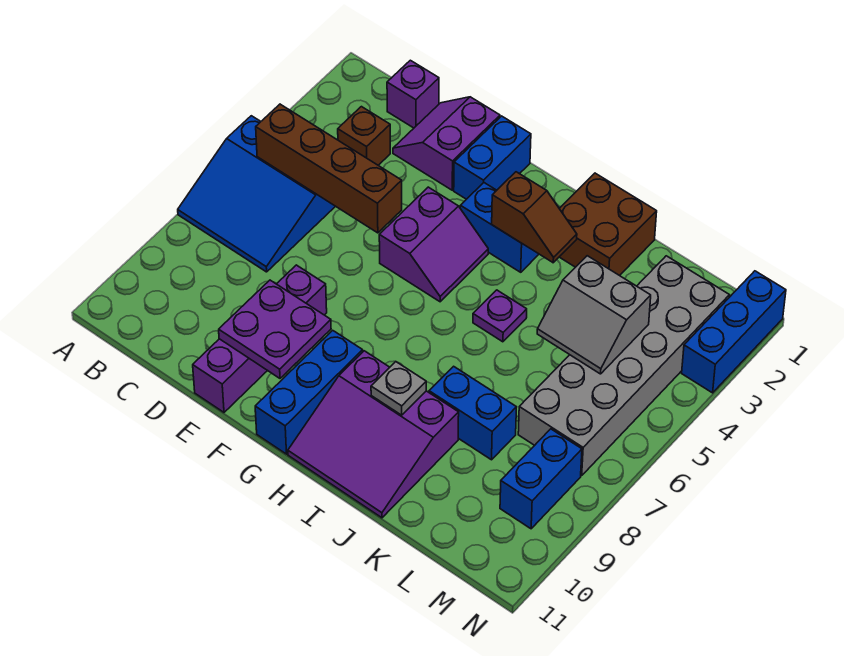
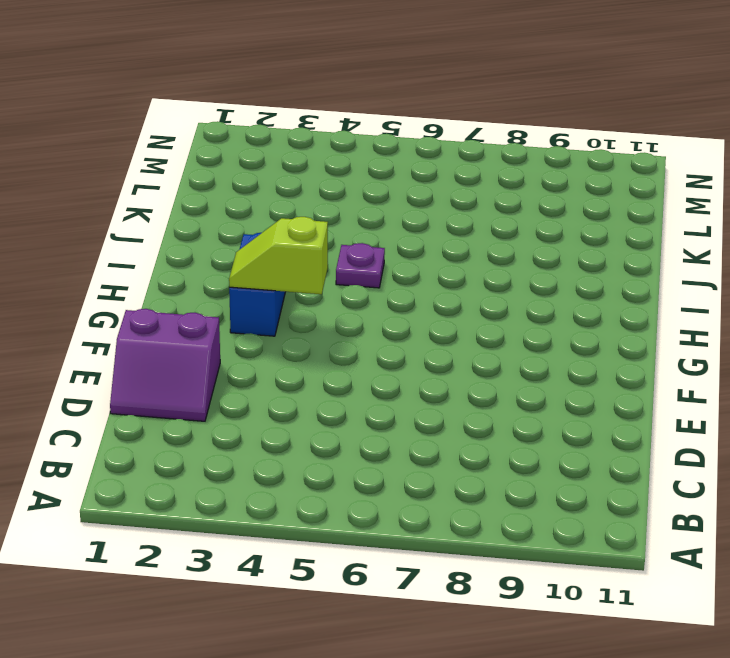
lime 1x2 slope [229,217,328,294] -> none
none -> blue 3x3 slope [178,116,335,272]
none -> purple 1x1 brick [387,60,439,128]
none -> brown 1x1 brick [338,107,390,165]

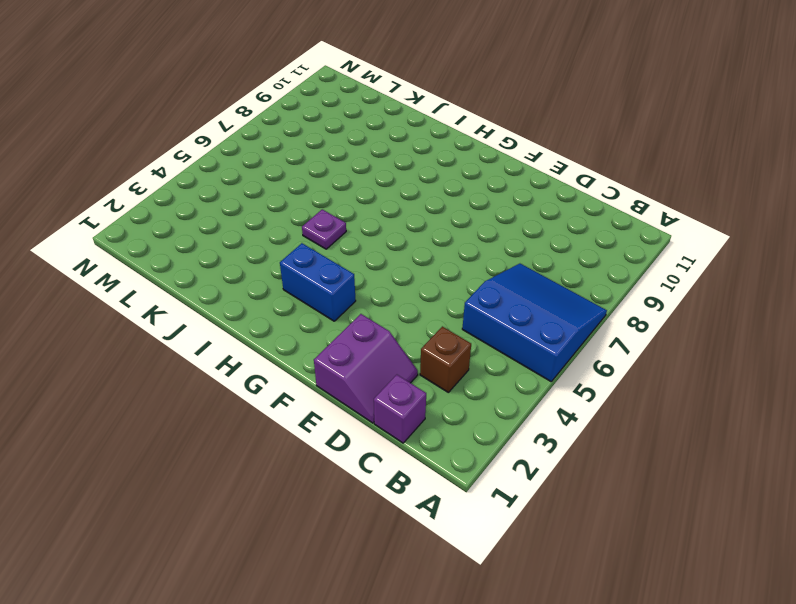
none -> purple 1x4 brick [193,265,327,412]
none -> blue 1x2 brick [454,116,531,199]
none -> purple 2x2 slope [379,187,488,302]

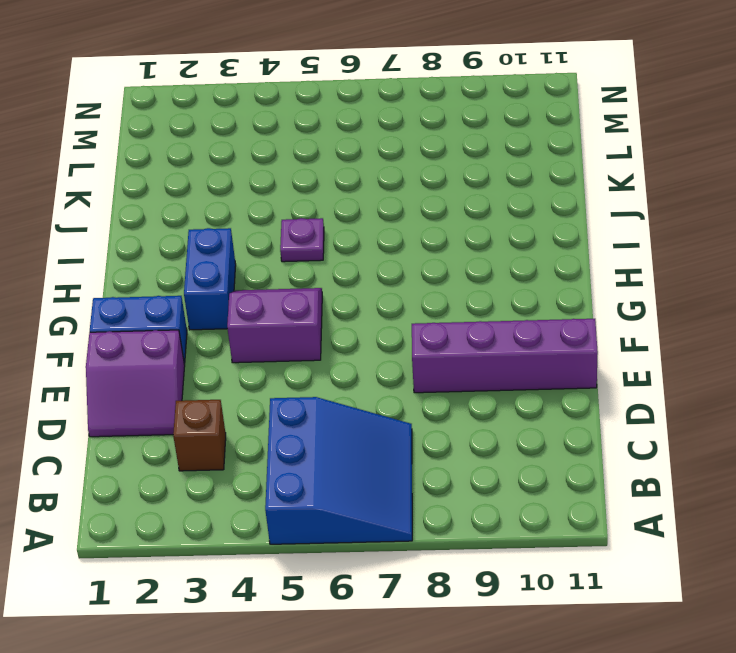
none -> purple 1x1 brick [387,60,439,128]
none -> blue 1x3 brick [255,330,363,454]
none -> purple 3x3 slope [288,351,459,518]

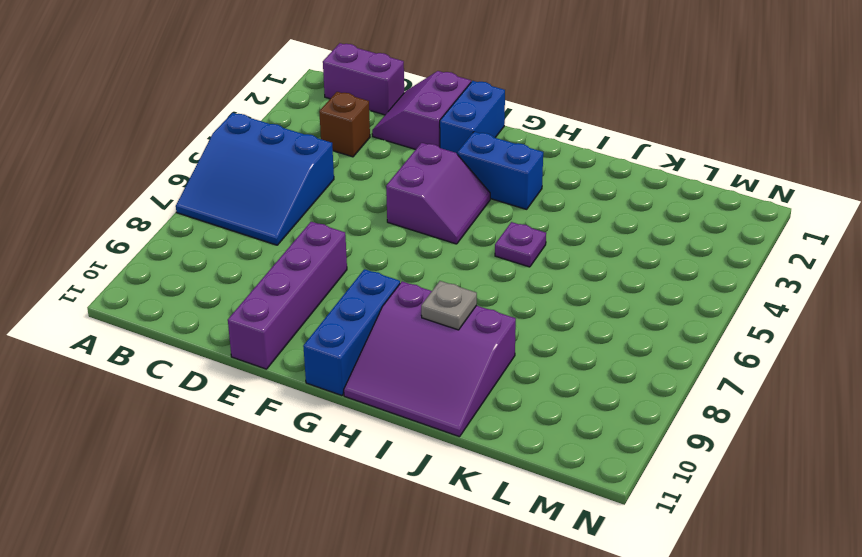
purple 1x2 brick [323,43,404,115] -> purple 1x1 brick [387,60,439,128]
none -> brown 2x2 brick [559,173,657,276]
none -> blue 1x2 brick [429,366,516,460]
none -> grey 2x6 brick [518,256,729,476]

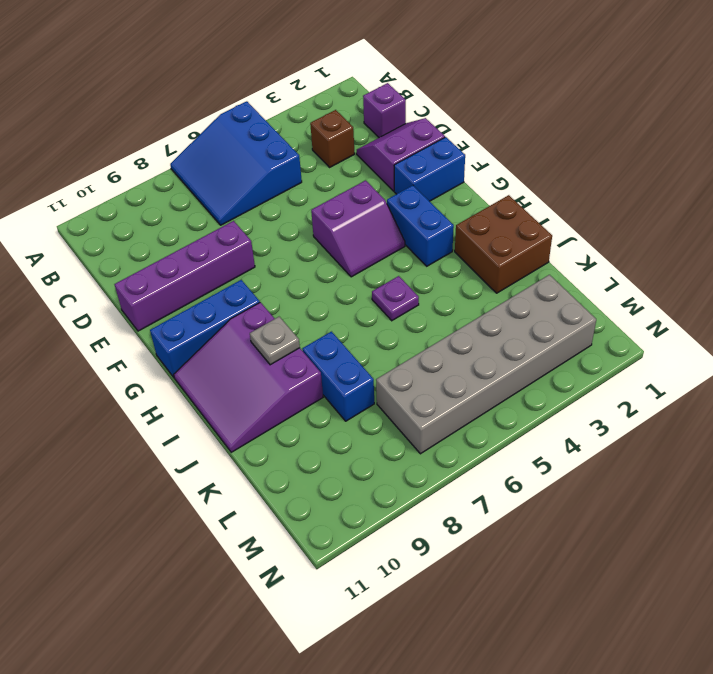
none -> blue 1x2 brick [500,429,582,529]
none -> blue 1x3 brick [682,271,786,393]
none -> brown 1x4 brick [256,104,402,233]

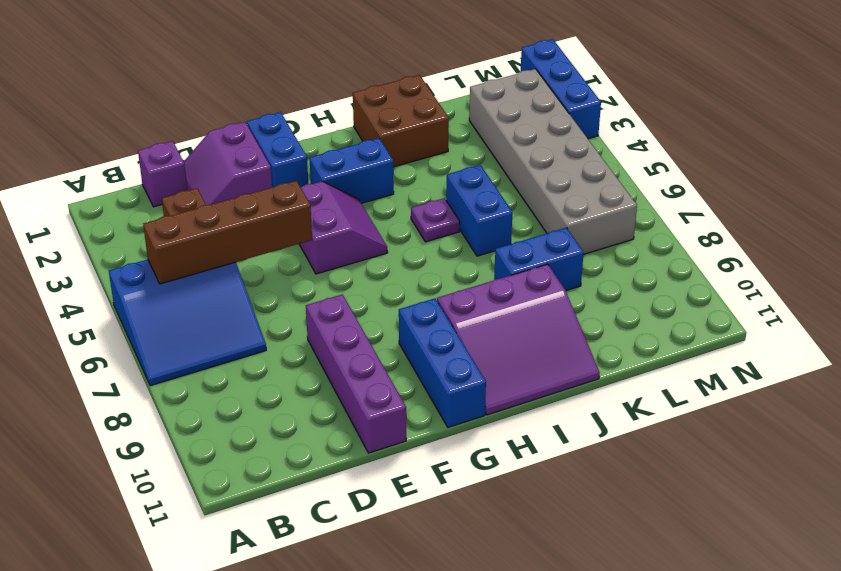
blue 1x2 brick [446,165,512,256] -> blue 1x2 brick moved to [500,429,582,529]
none -> purple 2x2 plate [219,280,331,378]
none -> brown 1x2 slope [492,172,577,263]
none -> grey 1x1 plate [371,362,426,415]

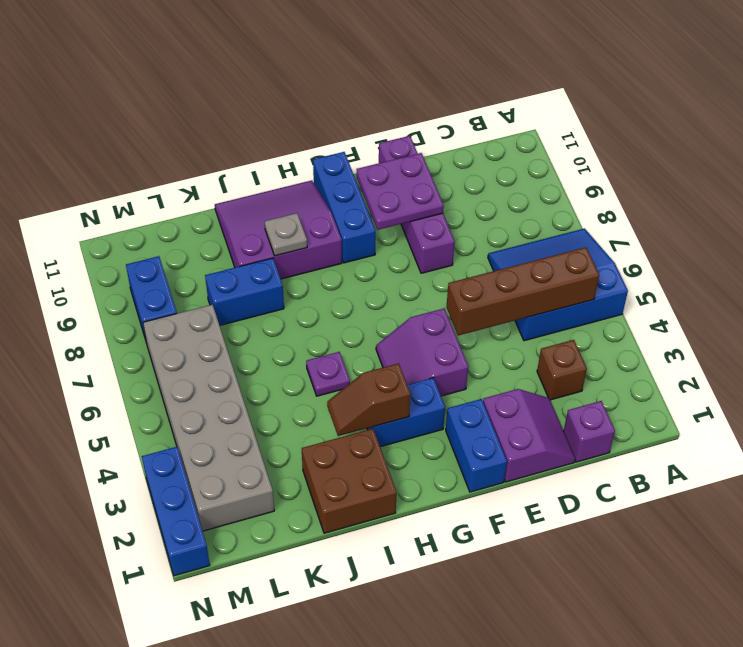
none -> grey 2x2 slope [537,256,651,374]

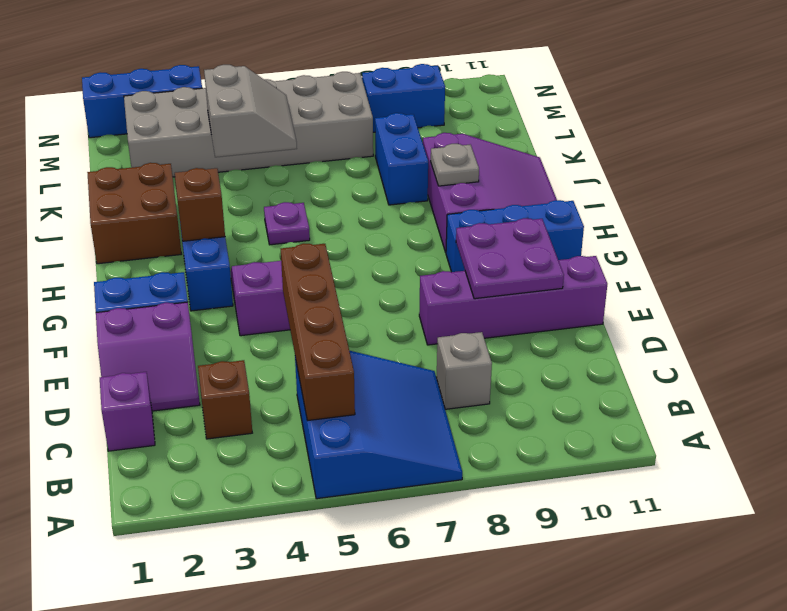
grey 1x1 brick [437,332,492,409] -> none

